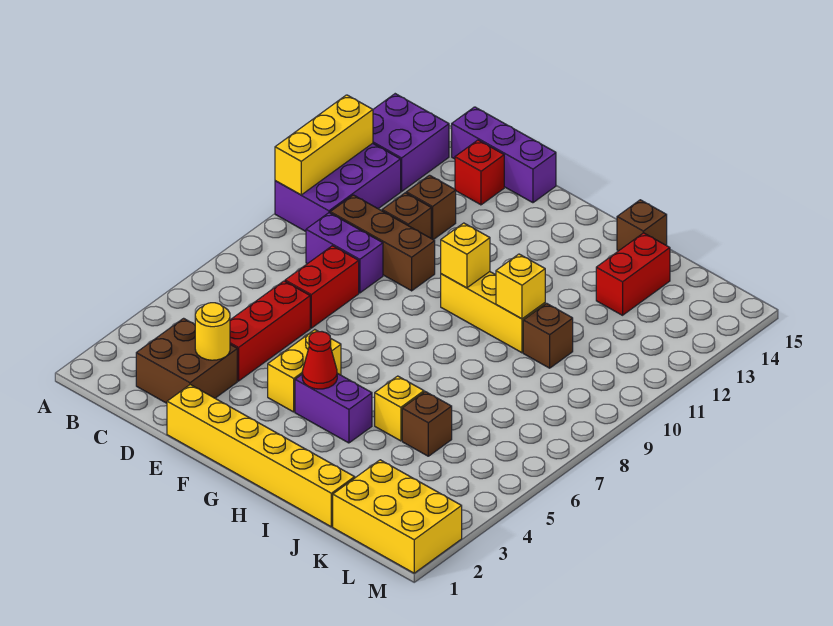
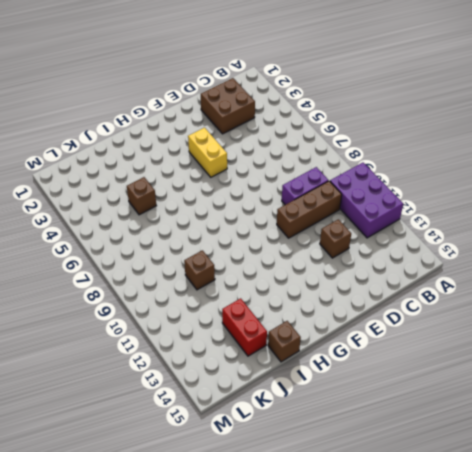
none -> purple 2x2 brick [373,94,449,191]
none -> purple 1x3 brick [452,107,556,203]
none -> red 1x3 brick [230,281,310,381]

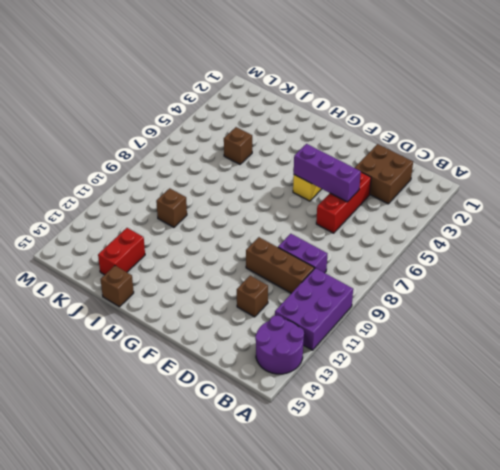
purple 2x2 round brick [255,315,304,374] -> purple 2x2 brick [373,94,449,191]
purple 1x3 brick [294,144,361,202] -> purple 1x3 brick moved to [452,107,556,203]
none -> red 1x2 brick [285,246,359,328]
none -> brown 1x1 brick [382,193,431,238]
none -> red 1x1 brick [455,140,504,205]

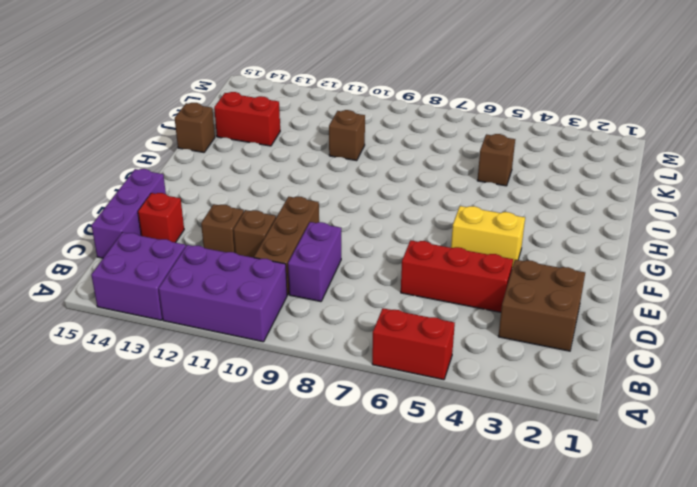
red 1x2 brick [372,308,455,380] -> red 1x2 brick moved to [285,246,359,328]
none -> yellow 1x6 brick [167,385,355,527]
none -> purple 1x2 brick [295,373,372,443]
none -> yellow 1x3 brick [441,272,545,353]

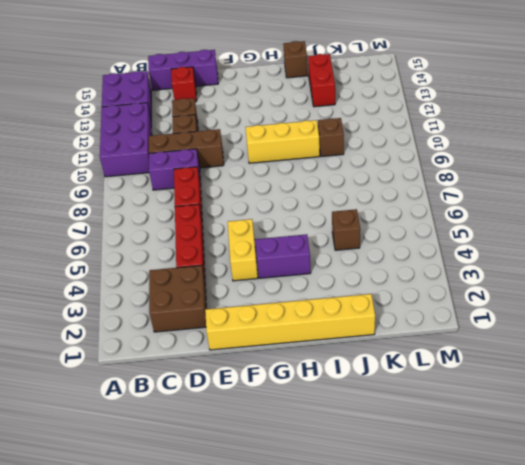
none -> yellow 1x1 brick [375,376,424,441]
none -> yellow 2x3 brick [333,460,462,573]
none -> yellow 1x3 brick [275,95,373,195]

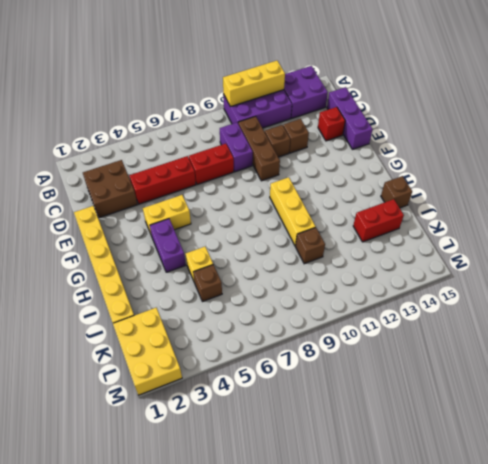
none -> yellow 1x1 round brick [195,303,230,360]
none -> red 1x1 cone [302,332,337,389]
none -> yellow 1x1 brick [441,223,490,288]

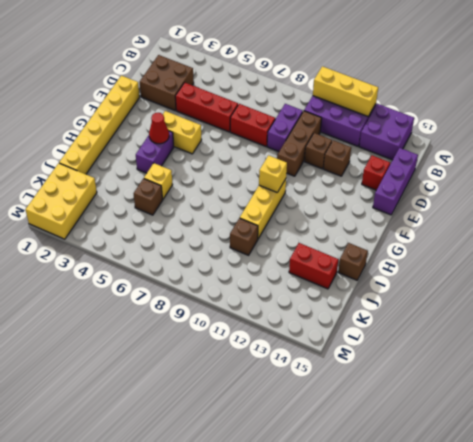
none -> yellow 1x1 round brick [195,303,230,360]
none -> yellow 1x1 brick [496,254,545,319]

